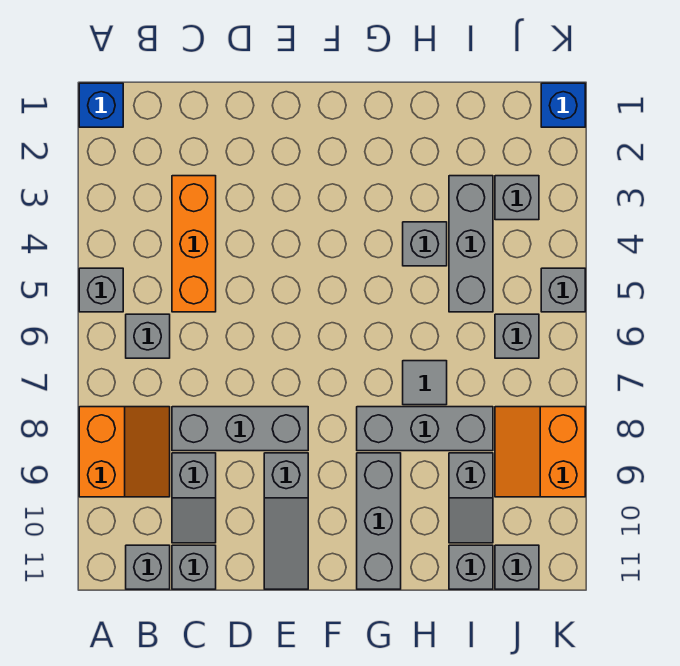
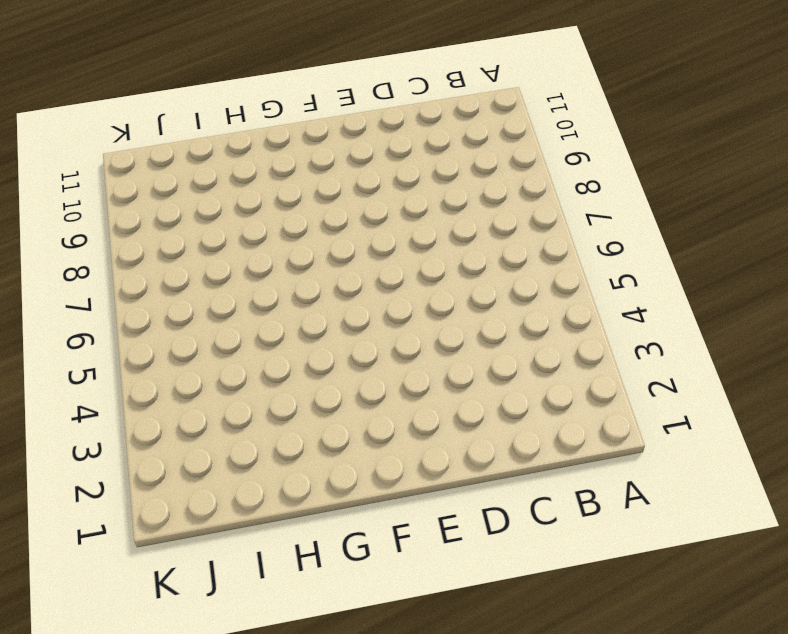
none -> blue 1x1 brick [79,83,123,127]
none -> grey 1x1 brick [79,268,123,312]
none -> orange 2x2 slope [79,407,170,497]

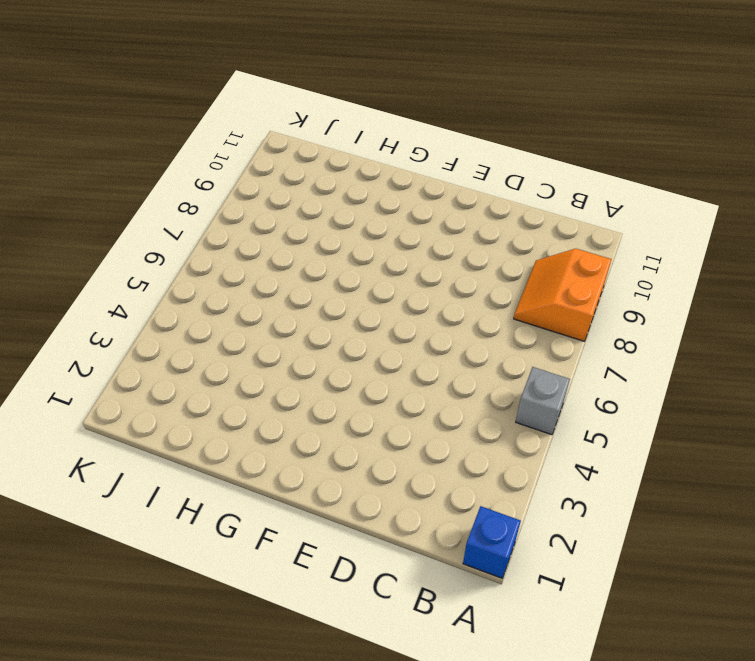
none -> grey 1x1 brick [126,314,170,358]
none -> grey 1x1 brick [126,545,170,589]
none -> orange 1x3 brick [172,176,216,312]

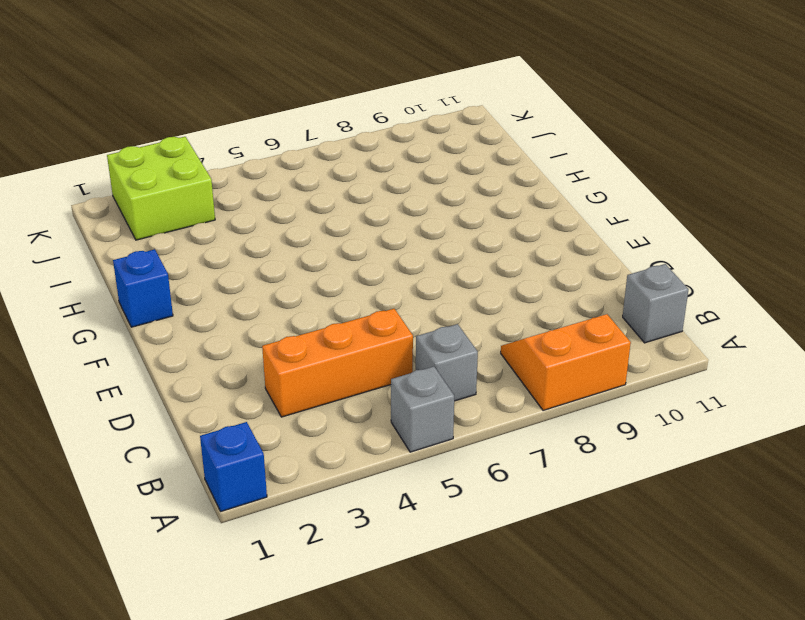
blue 1x1 brick [113,249,173,327] -> blue 1x1 brick moved to [541,83,585,127]
lime 2x2 brick [107,137,215,240] -> grey 1x1 brick [495,176,539,220]
none -> grey 1x3 brick [172,407,308,451]
none -> grey 1x2 slope [172,453,216,543]
none -> grey 1x1 brick [172,545,216,589]

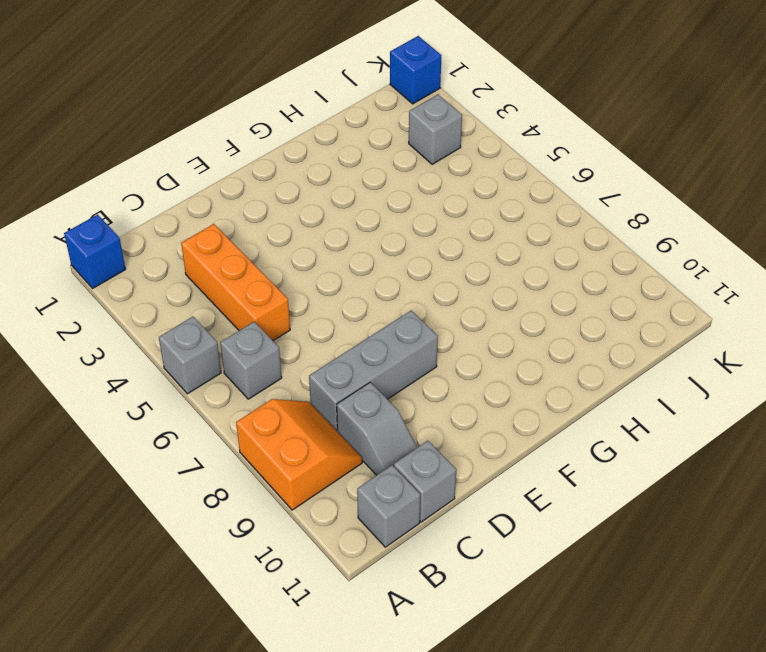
none -> grey 1x3 slope [264,453,308,589]
none -> grey 1x3 brick [357,407,493,451]
none -> grey 1x3 brick [357,453,401,589]

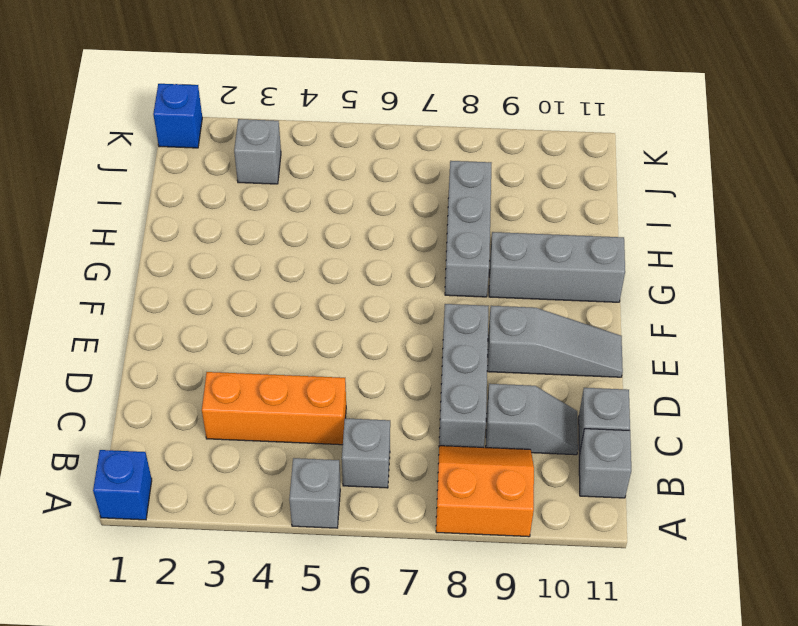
none -> grey 1x1 brick [403,222,447,266]
none -> grey 1x1 tile [403,361,447,405]
none -> grey 1x3 brick [449,176,493,312]

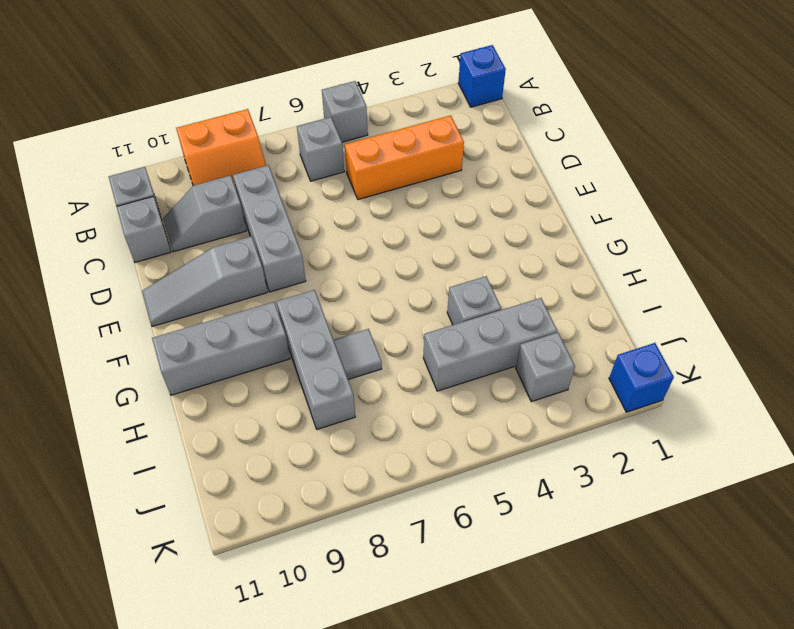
none -> grey 1x2 slope [449,453,493,543]
none -> grey 1x1 brick [449,545,493,589]
none -> grey 1x1 brick [495,314,539,358]

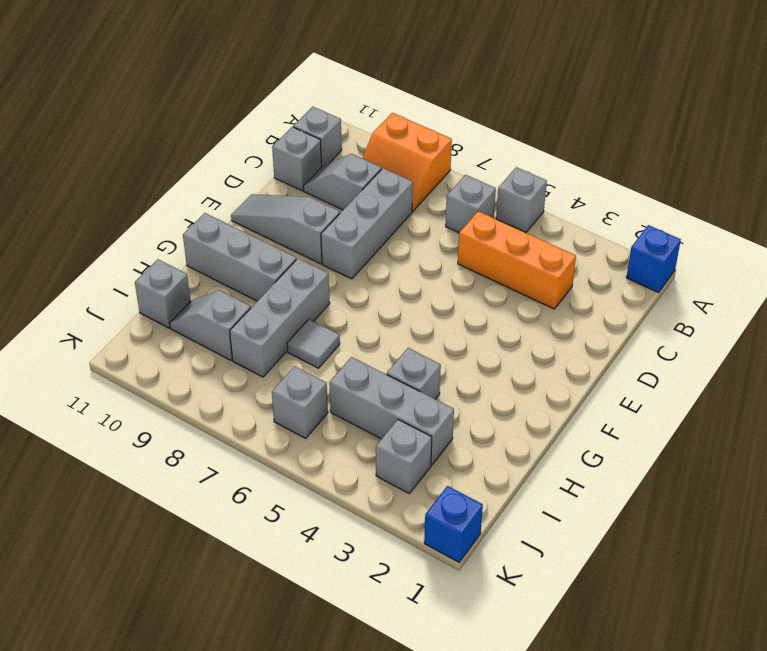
none -> orange 2x2 slope [495,407,585,497]
none -> grey 1x1 brick [495,545,539,589]
none -> grey 1x1 brick [541,268,585,312]

